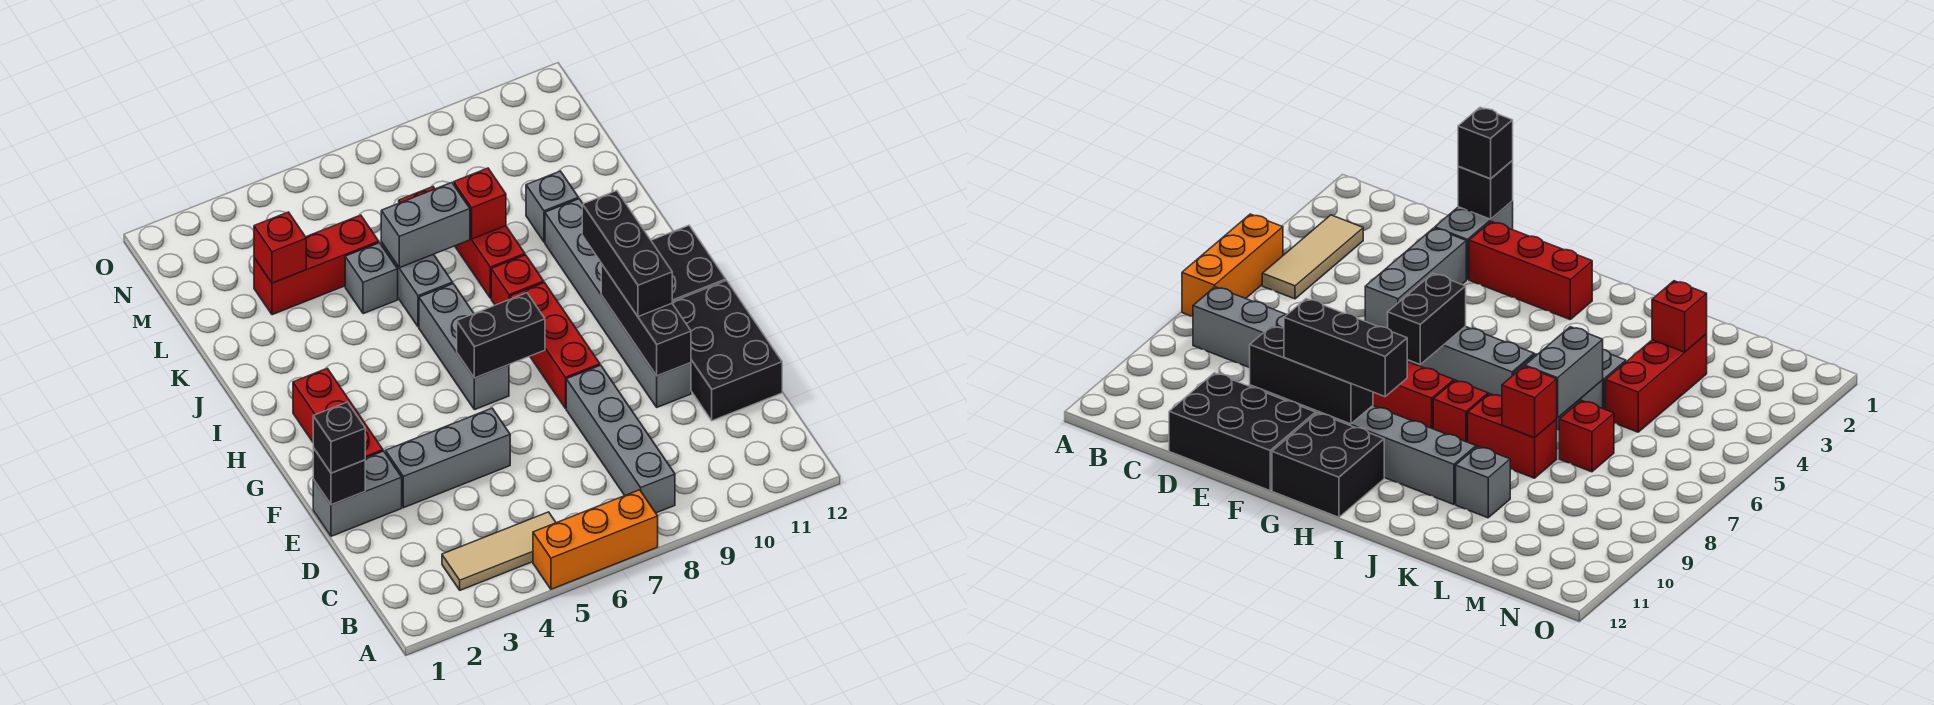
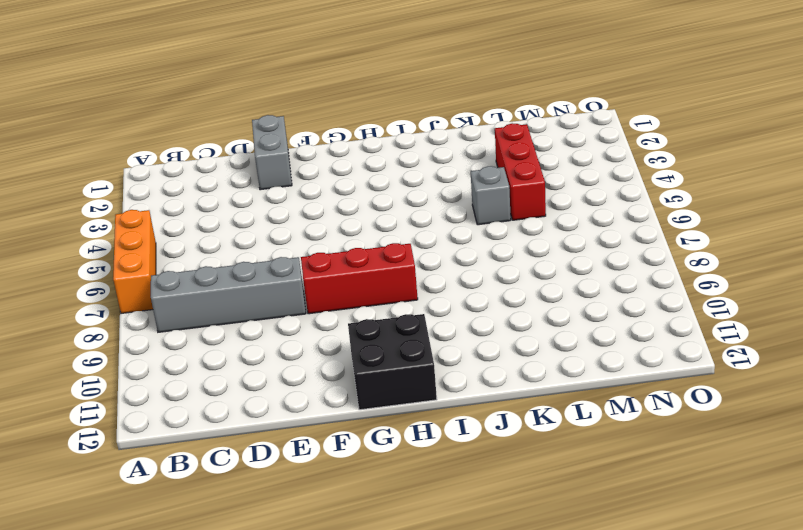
none -> tan 1x3 tile [442,512,556,590]
none -> black 2x3 brick [672,280,782,421]
none -> grey 1x3 brick [386,408,510,508]

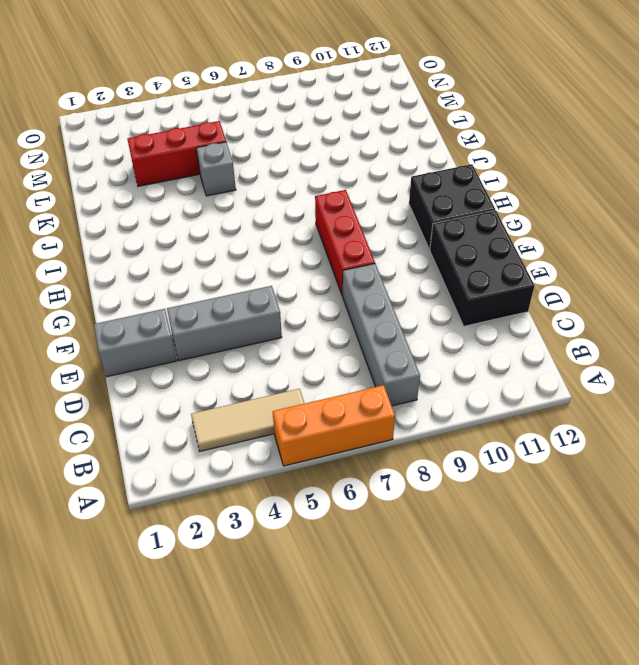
none -> grey 1x6 brick [545,199,691,407]
none -> red 1x3 brick [293,368,383,458]
none -> grey 1x3 brick [419,284,509,410]

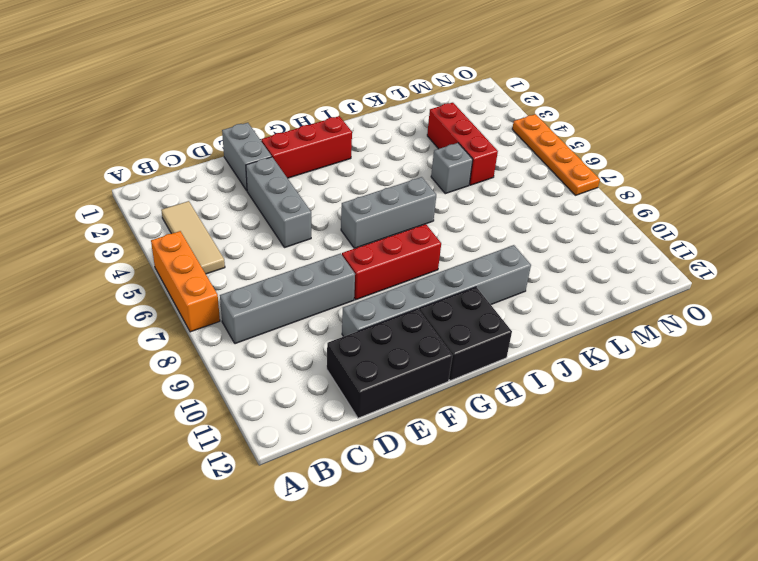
orange 1x4 plate [512,114,600,195] -> none
none -> red 1x1 brick [491,255,544,305]
none -> grey 1x2 brick [381,242,453,327]
none -> red 1x2 brick [455,226,525,298]

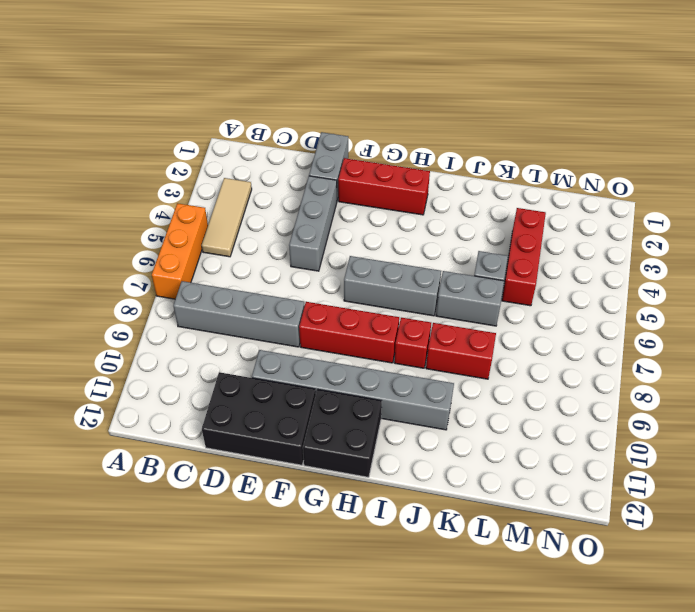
none -> grey 1x1 brick [526,171,578,242]
none -> red 1x1 brick [1559,400,1614,472]
none -> black 1x1 brick [313,448,365,505]

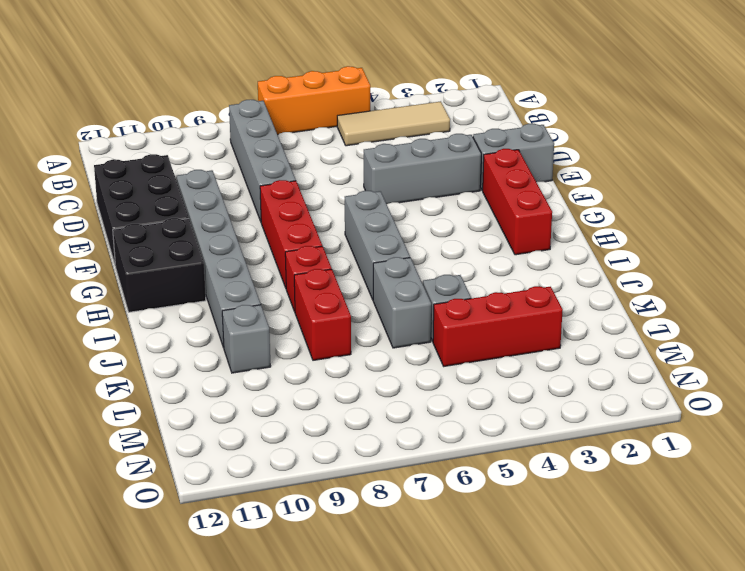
none -> red 1x1 brick [1559,400,1614,472]
none -> black 1x1 brick [313,448,365,505]
none -> black 1x3 brick [601,264,691,376]

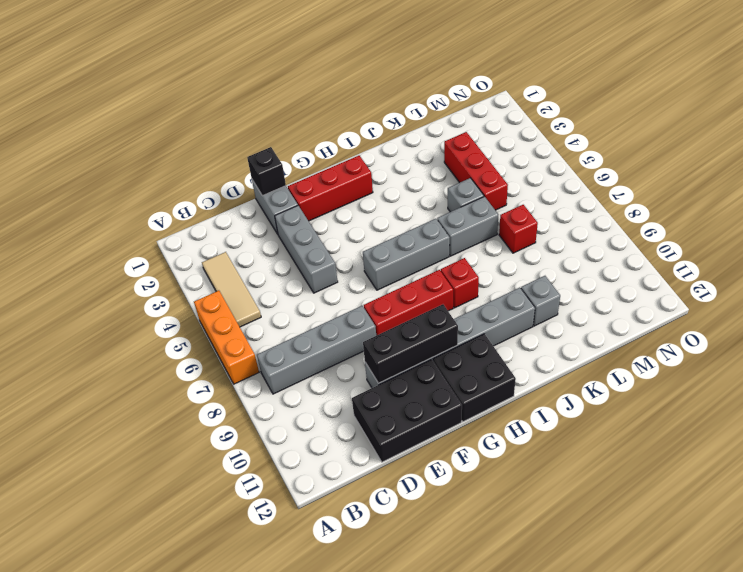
none -> red 1x2 brick [455,226,525,298]
none -> black 1x2 brick [457,293,545,378]
none -> grey 1x2 brick [381,183,470,268]

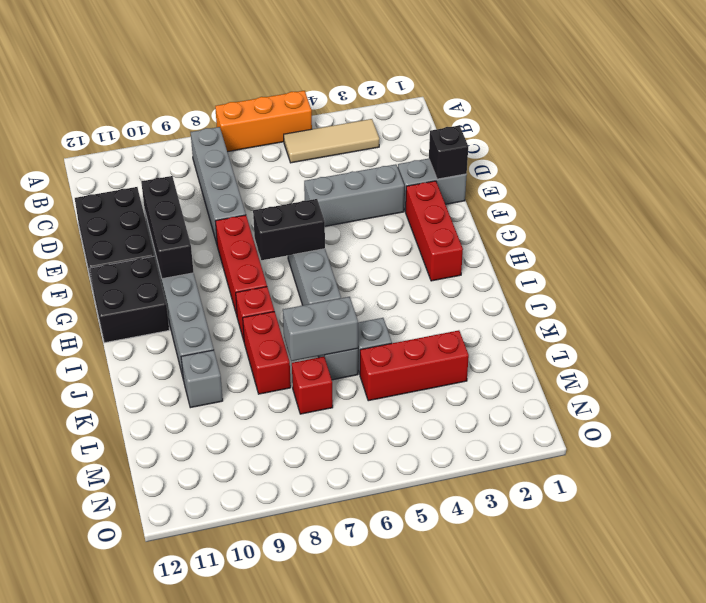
none -> red 1x1 brick [454,168,506,239]
none -> red 1x1 brick [254,212,306,283]
none -> black 1x1 brick [313,402,365,473]

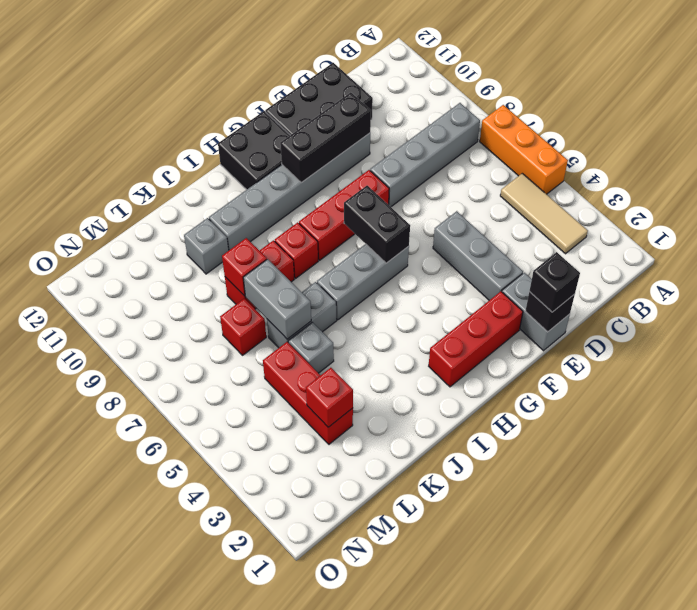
none -> black 1x3 brick [582,191,672,317]

